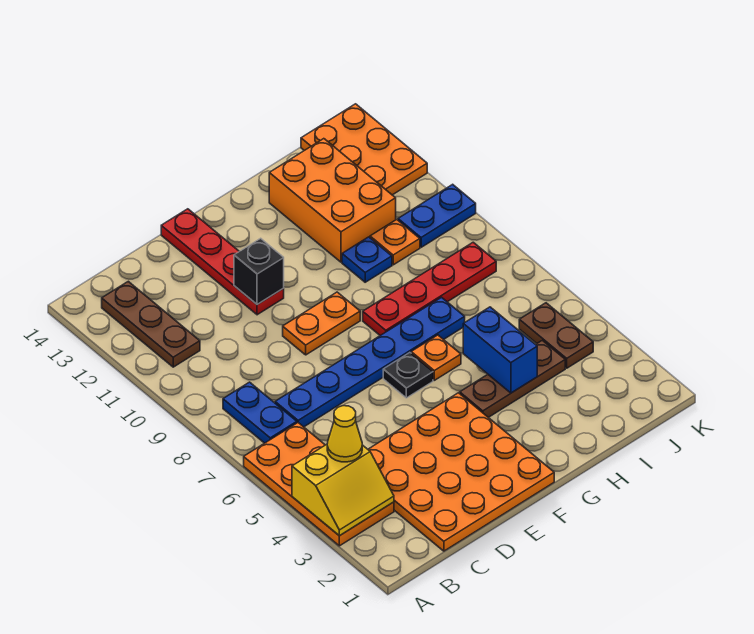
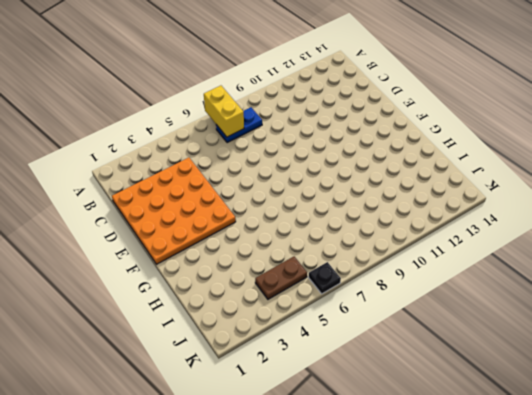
yellow 1x2 brick [204,86,244,137] -> none
black 1x1 plate [308,262,341,294] -> black 1x1 plate moved to [383,353,433,398]
none -> orange 2x4 plate [244,423,394,546]
none -> brown 1x3 plate [102,281,200,367]
none -> blue 1x6 plate [275,297,465,427]

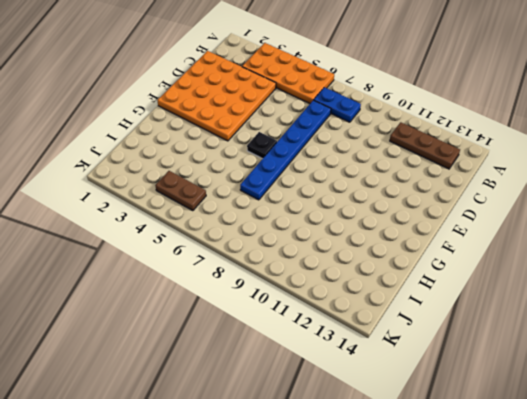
none -> orange 1x2 plate [283,292,360,355]
none -> red 1x4 plate [161,209,284,315]
none -> brown 1x3 plate [460,340,565,417]

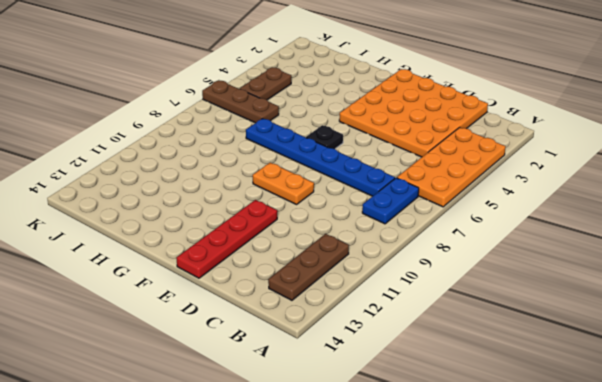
brown 1x3 plate [202,80,279,123] -> brown 1x3 plate moved to [460,340,565,417]
none -> orange 1x1 plate [411,335,461,380]
none -> red 1x4 plate [363,242,496,335]
none -> blue 1x1 plate [342,237,392,282]

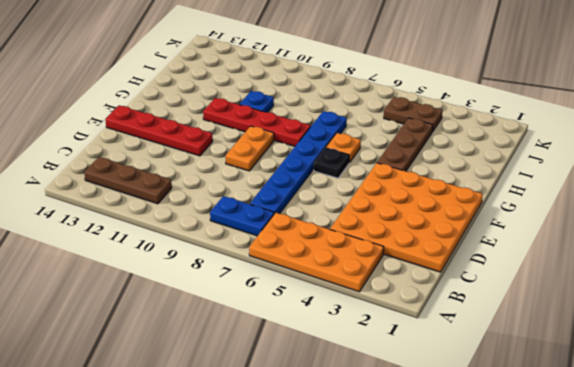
red 1x4 plate [203,98,311,146] -> red 1x4 plate turned to [363,242,496,335]
none -> orange 2x3 brick [269,139,396,262]
none -> orange 1x1 plate [370,219,420,265]
none -> blue 1x2 plate [398,184,476,247]

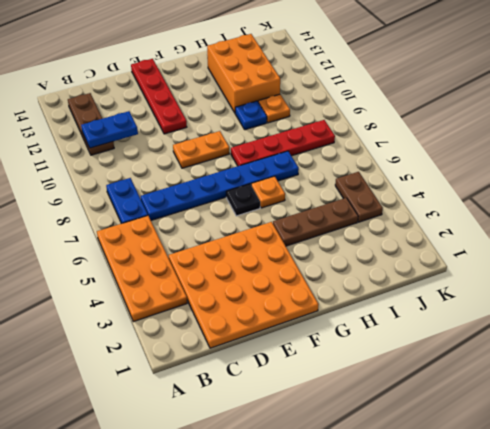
blue 1x2 plate [81,111,138,148] -> blue 1x2 plate moved to [398,184,476,247]
none -> orange 2x3 plate [301,104,427,195]
none -> yellow 2x2 slope [292,444,394,536]
none -> black 1x1 brick [234,238,284,305]

